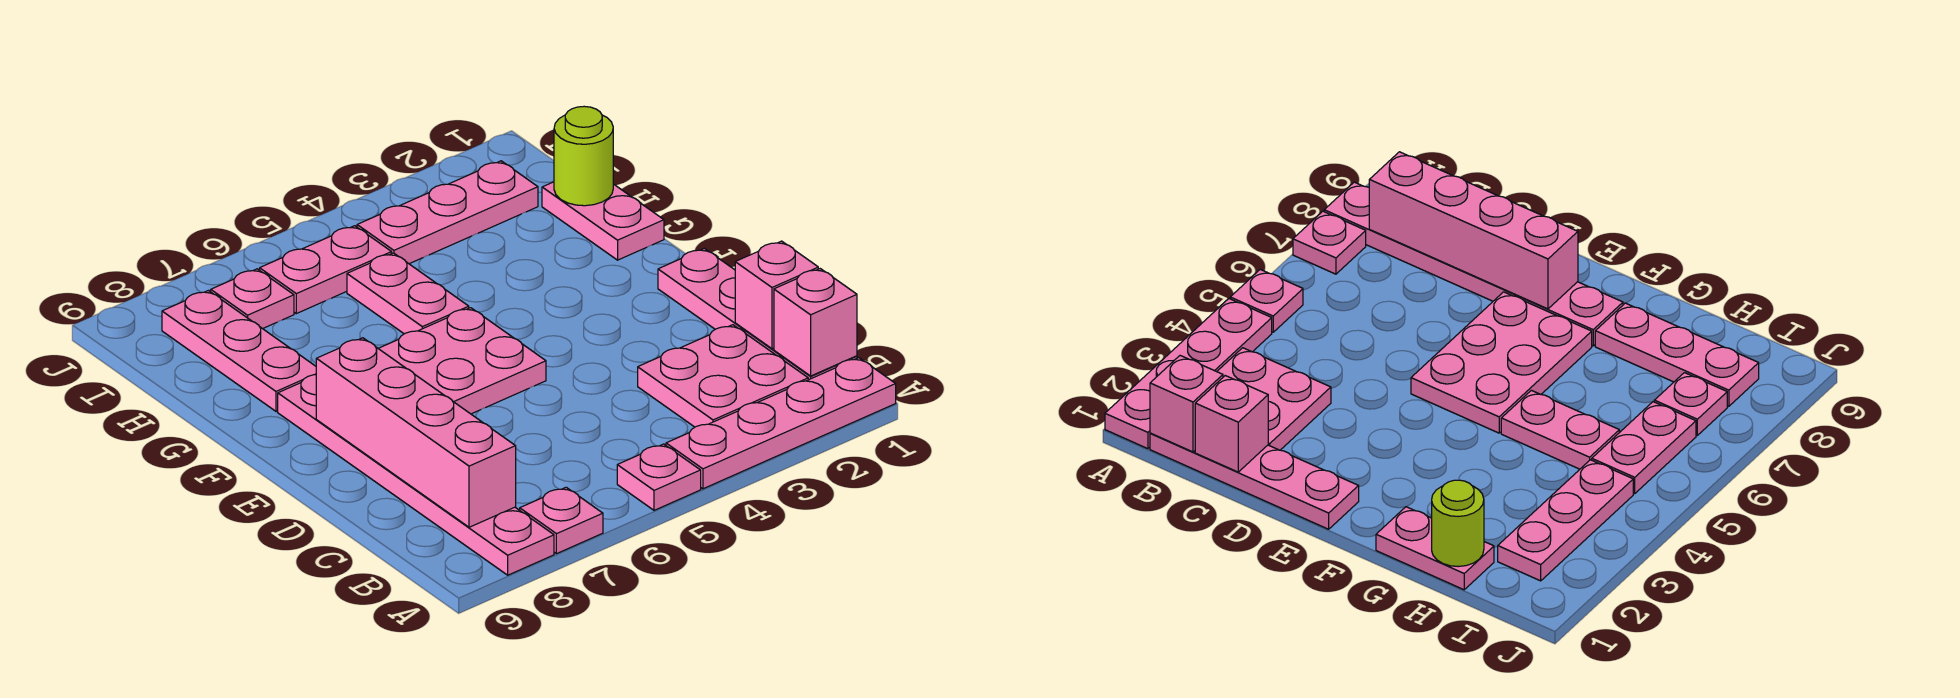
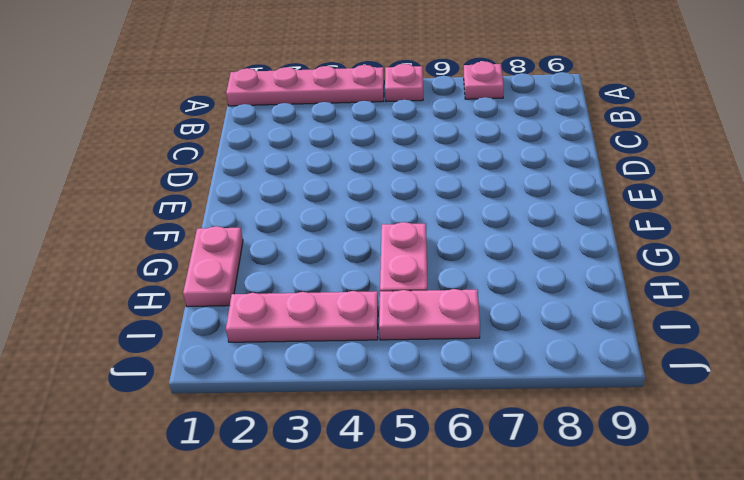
none -> pink 1x6 plate [278,375,554,575]
none -> pink 1x4 plate [658,248,857,380]
none -> pink 2x2 plate [638,325,808,427]

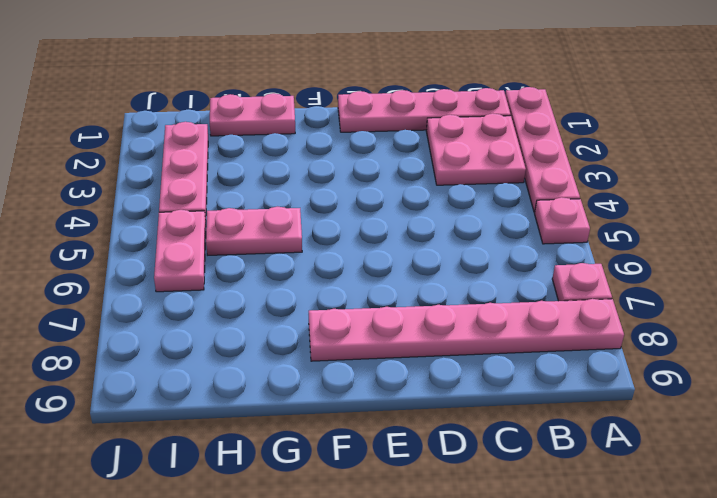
none -> pink 2x3 plate [378,308,546,414]
none -> pink 1x3 plate [162,291,316,411]
none -> pink 1x1 plate [211,269,294,329]

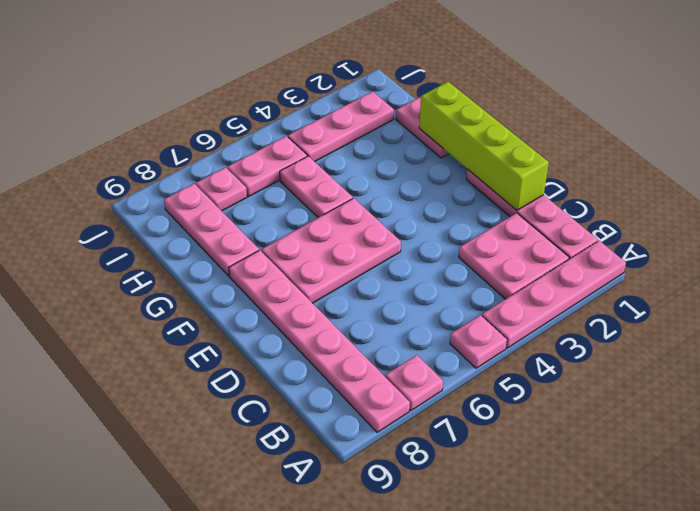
lime 1x4 brick [419,82,549,210] -> none
none -> pink 1x1 brick [774,269,857,376]
none -> pink 1x4 brick [316,338,516,527]
none -> pink 1x1 brick [735,241,818,349]

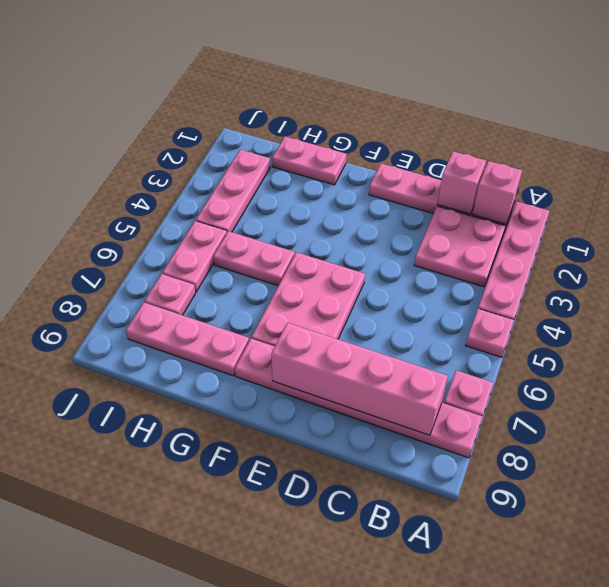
none -> lime 1x1 round brick [554,106,613,206]

